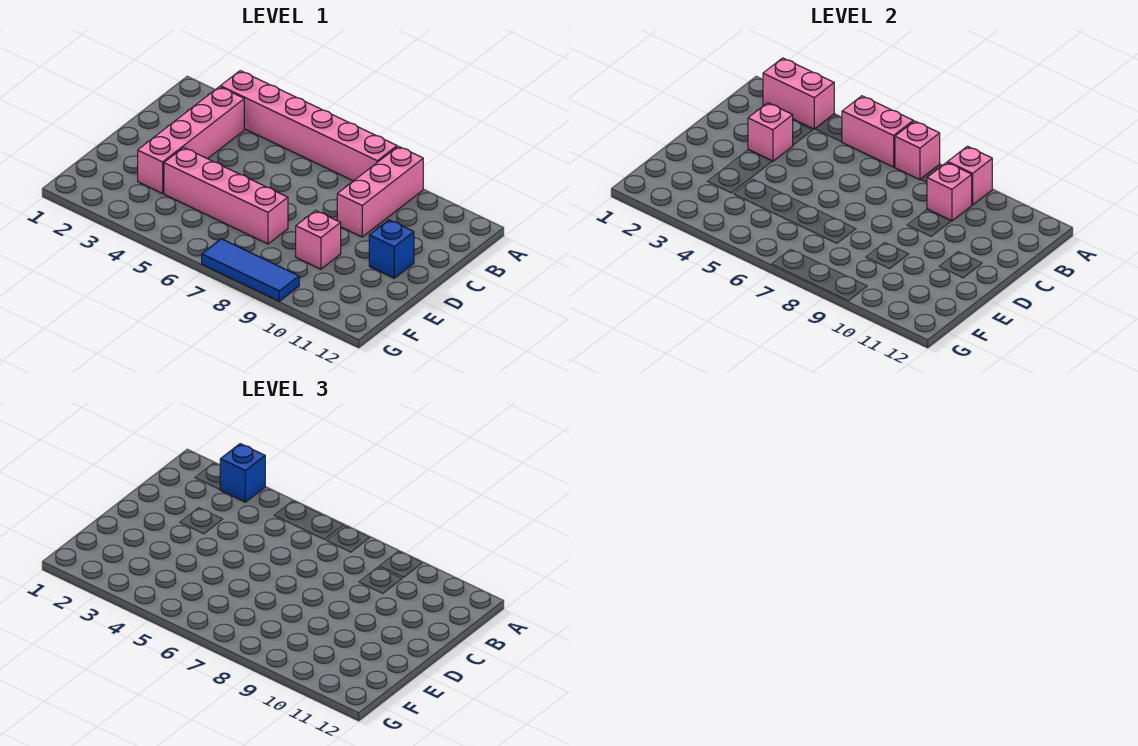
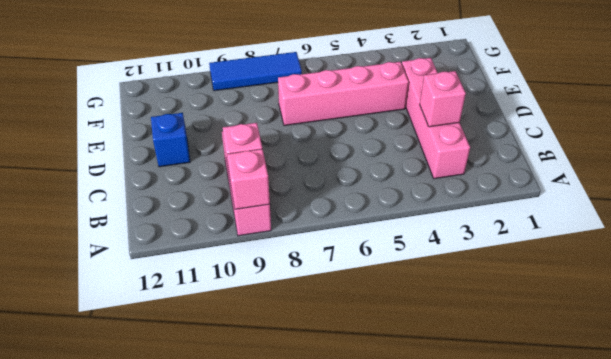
none -> pink 1x6 brick [220,71,397,181]
none -> pink 1x1 brick [296,211,341,269]
none -> pink 1x2 brick [763,58,834,129]

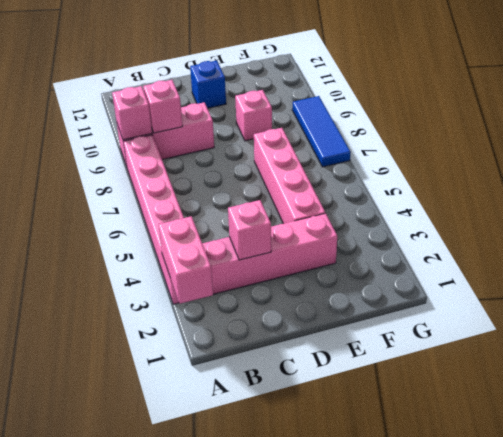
none -> pink 1x2 brick [842,96,913,167]
none -> pink 1x1 brick [895,121,940,180]
none -> blue 1x1 brick [220,444,265,502]

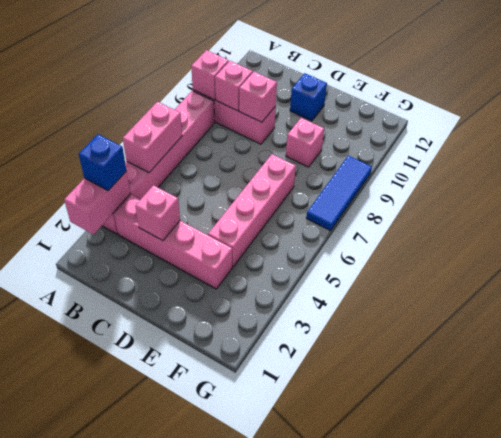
pink 1x1 brick [239,72,277,122] -> pink 1x1 brick moved to [895,121,940,180]

